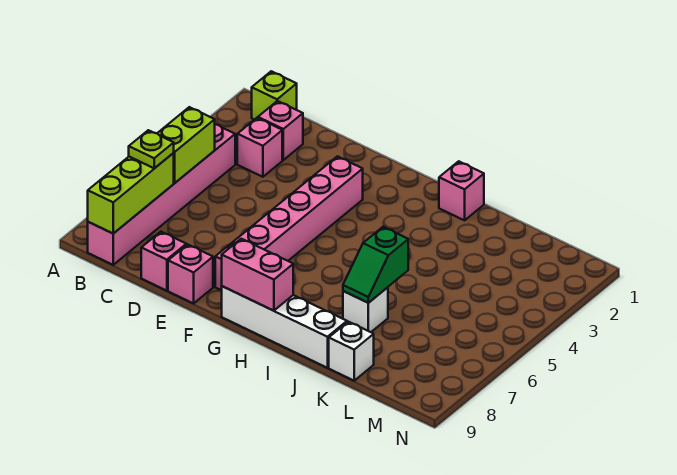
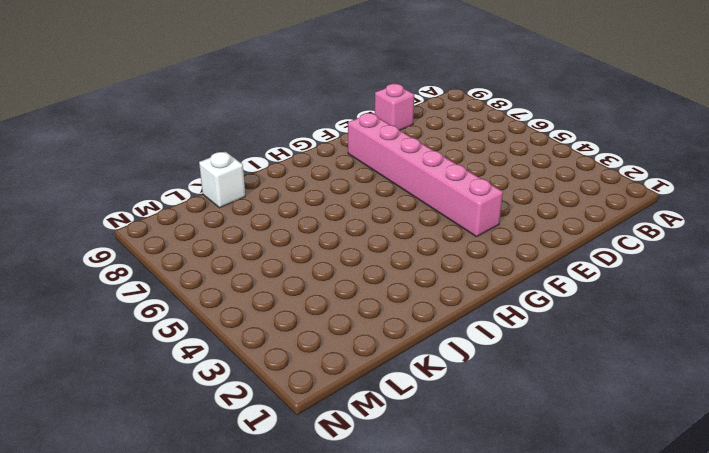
none -> lime 1x1 brick [252,71,297,120]
none -> pink 1x6 brick [88,124,235,265]
none -> pink 1x1 brick [258,101,303,160]

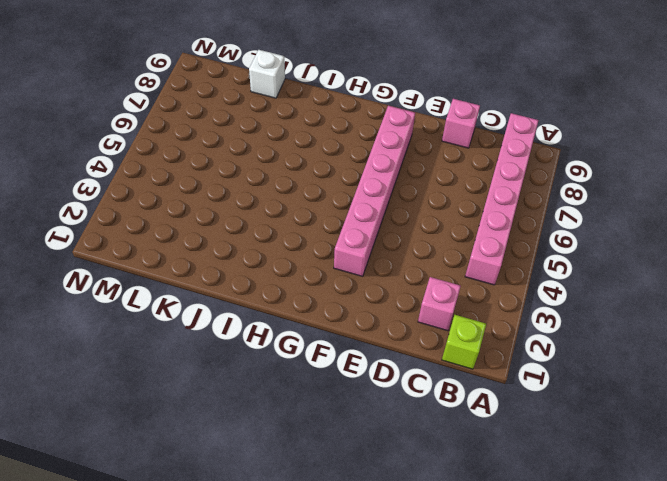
none -> pink 1x1 brick [237,118,282,177]
none -> pink 1x1 brick [168,244,213,303]
none -> white 1x4 brick [222,286,347,368]

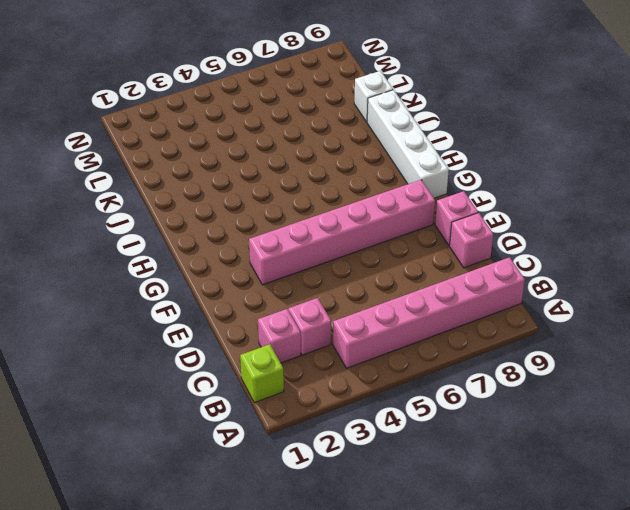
none -> pink 1x1 brick [439,161,484,220]
none -> white 1x1 brick [343,287,388,332]
none -> lime 1x2 brick [157,107,215,183]

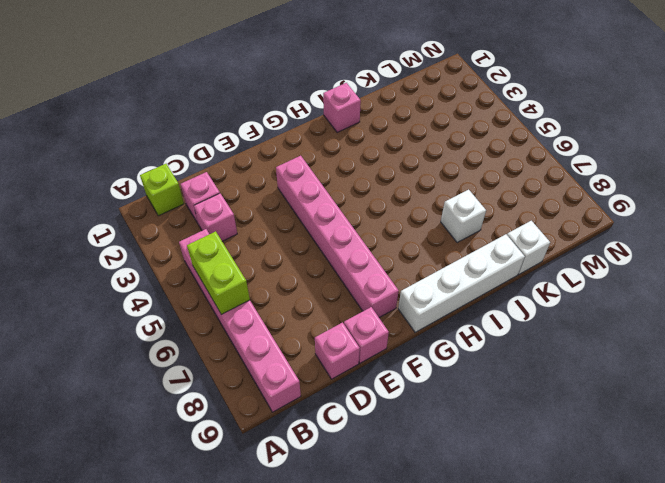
none -> lime 1x3 brick [88,153,174,233]
none -> pink 1x2 brick [222,239,293,311]
none -> green 1x2 slope [343,227,408,303]

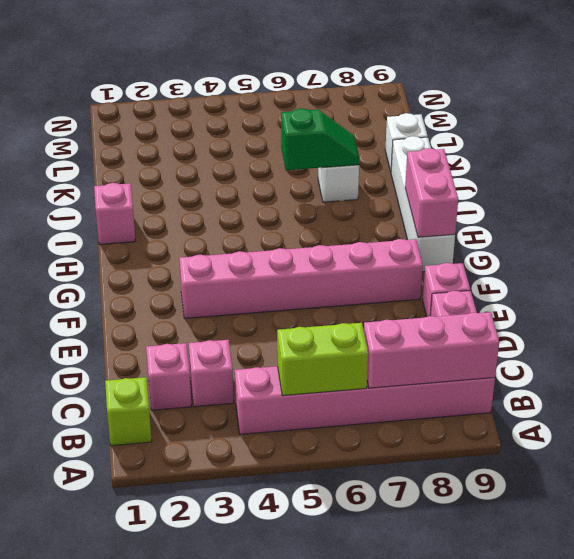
pink 1x3 brick [364,312,499,388] -> lime 1x3 brick [88,153,174,233]
none -> lime 1x1 plate [129,130,174,168]

